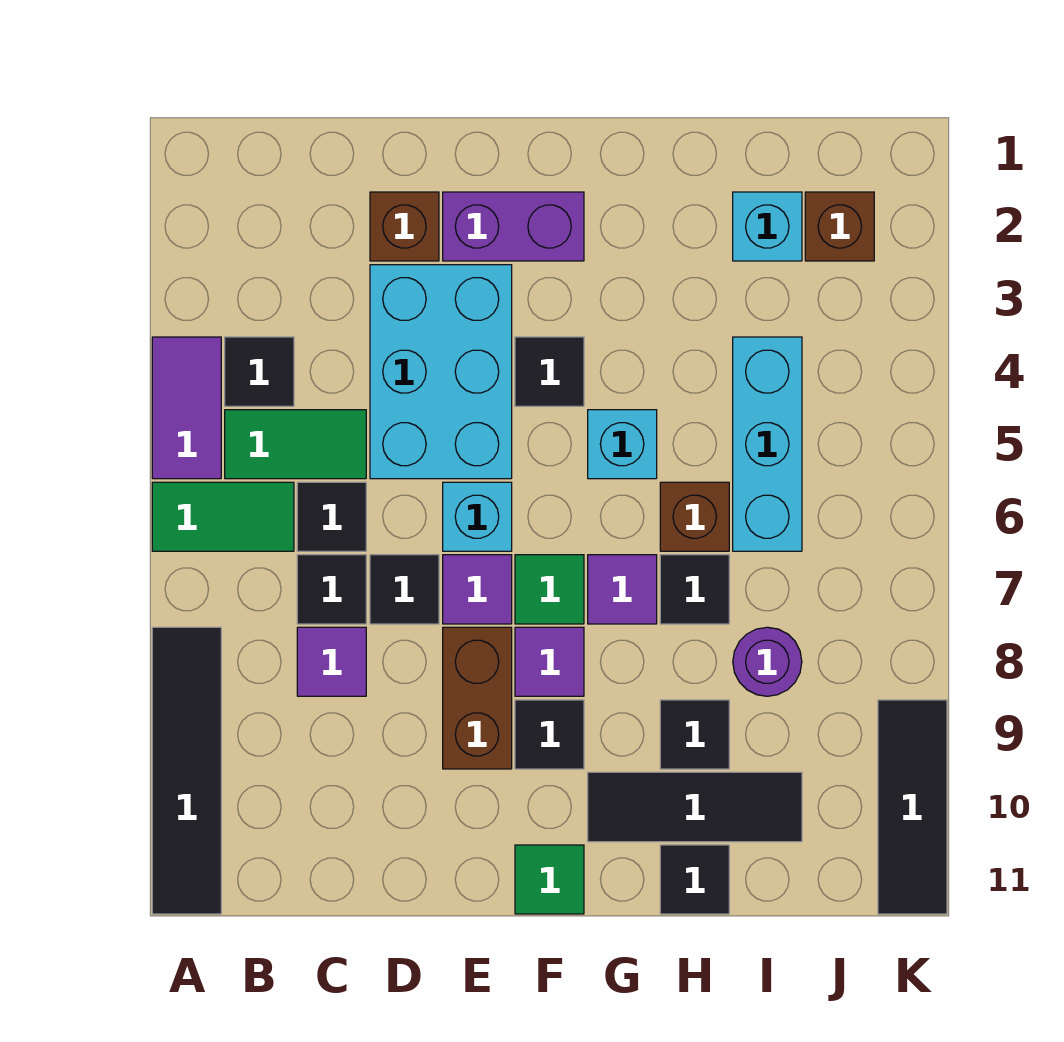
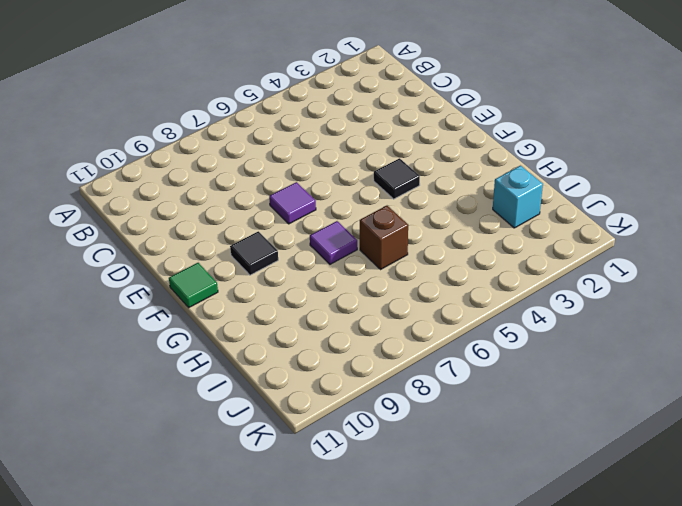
none -> purple 1x2 tile [152,337,221,479]
none -> green 1x2 tile [152,482,294,551]
none -> black 1x4 tile [152,627,221,914]
none -> black 1x1 tile [225,337,294,406]

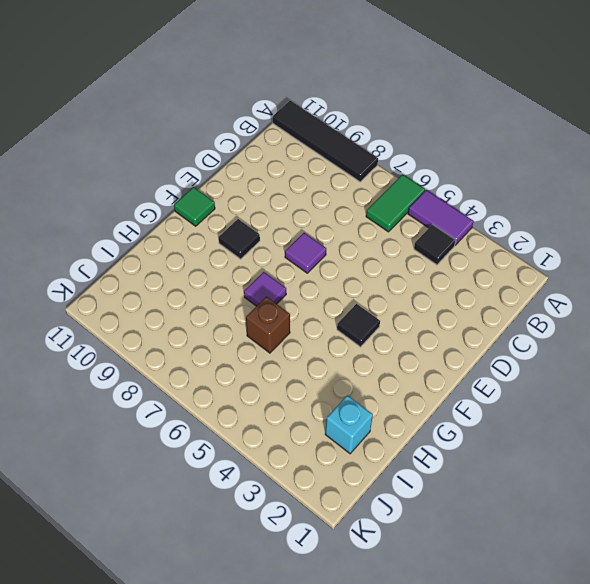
none -> green 1x2 tile [225,410,366,479]
none -> black 1x1 tile [297,482,366,551]
none -> black 1x1 tile [297,555,366,624]
none -> purple 1x1 tile [297,627,366,696]

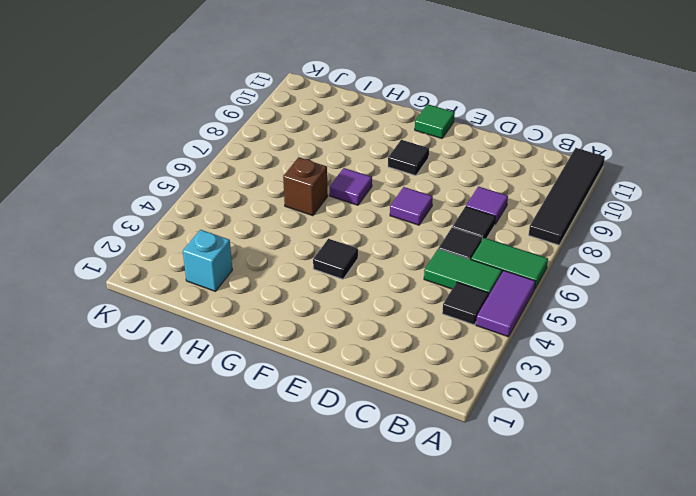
none -> brown 1x1 brick [370,192,439,261]
none -> cyan 2x3 brick [370,265,512,479]
none -> black 1x1 tile [370,555,439,624]
none -> purple 1x2 brick [443,192,584,261]

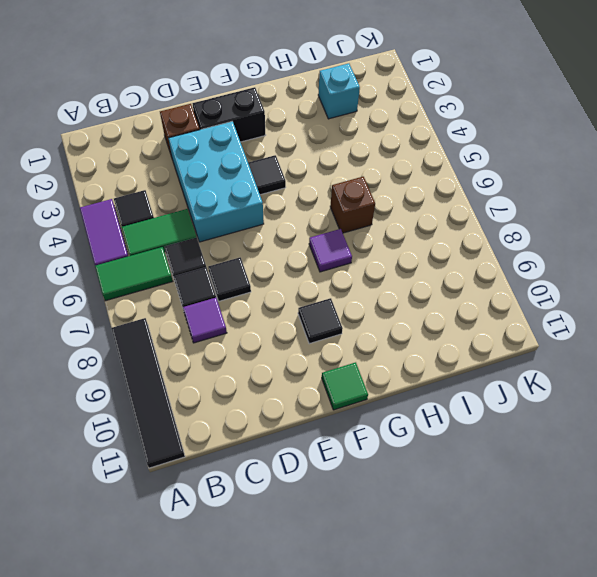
black 1x2 brick [192,87,265,142] -> purple 1x2 brick [443,192,584,261]
none -> cyan 1x1 brick [443,482,512,551]
none -> purple 1x1 tile [443,555,512,624]
none -> brown 1x2 brick [443,627,512,769]
none -> green 1x1 tile [515,555,584,624]

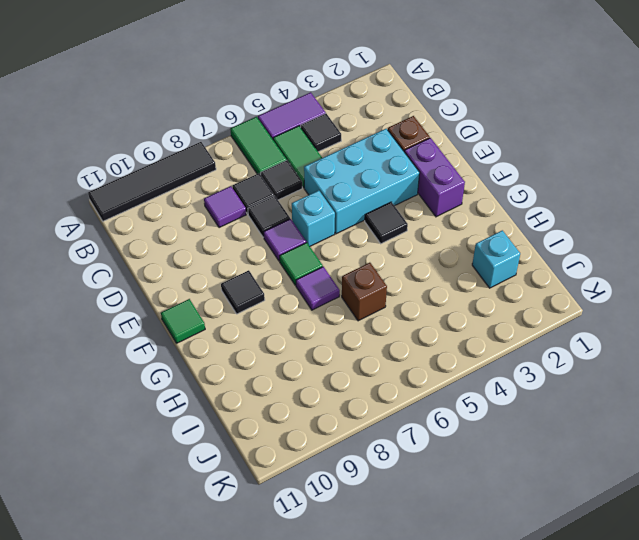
none -> brown 1x2 brick [443,627,512,769]
none -> purple 1x1 tile [515,627,584,696]
none -> cyan 1x1 brick [588,410,657,479]
none -> black 1x3 tile [588,772,802,842]

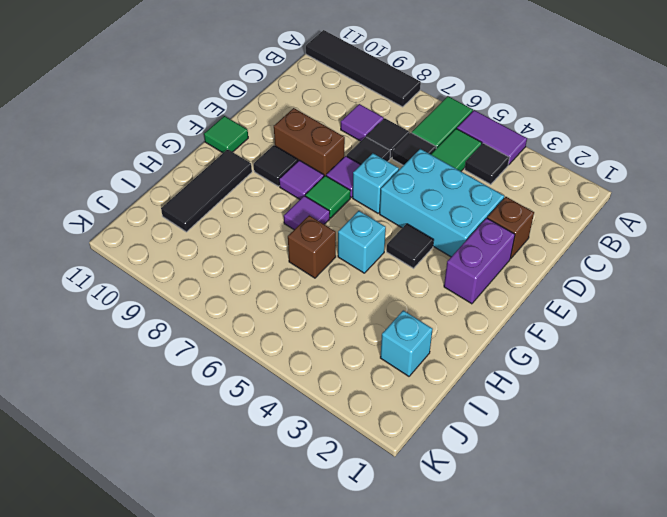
none -> black 1x1 tile [660,555,729,624]
none -> black 1x1 tile [660,700,729,769]
none -> black 1x1 tile [660,845,729,914]
none -> cyan 1x3 brick [733,337,802,551]

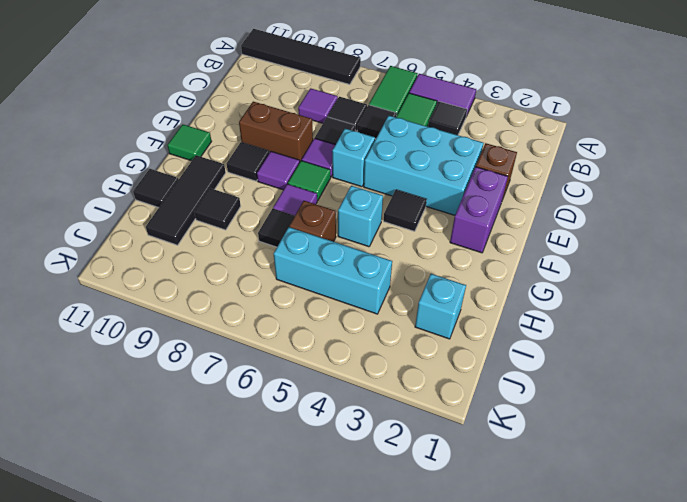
none -> purple 1x1 round brick [733,627,802,696]
none -> brown 1x1 brick [805,192,874,261]
none -> black 1x3 tile [878,700,947,914]

